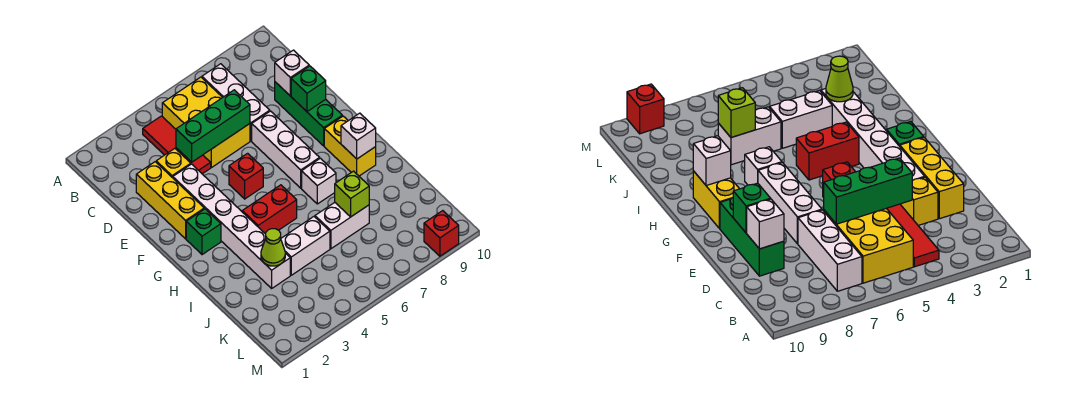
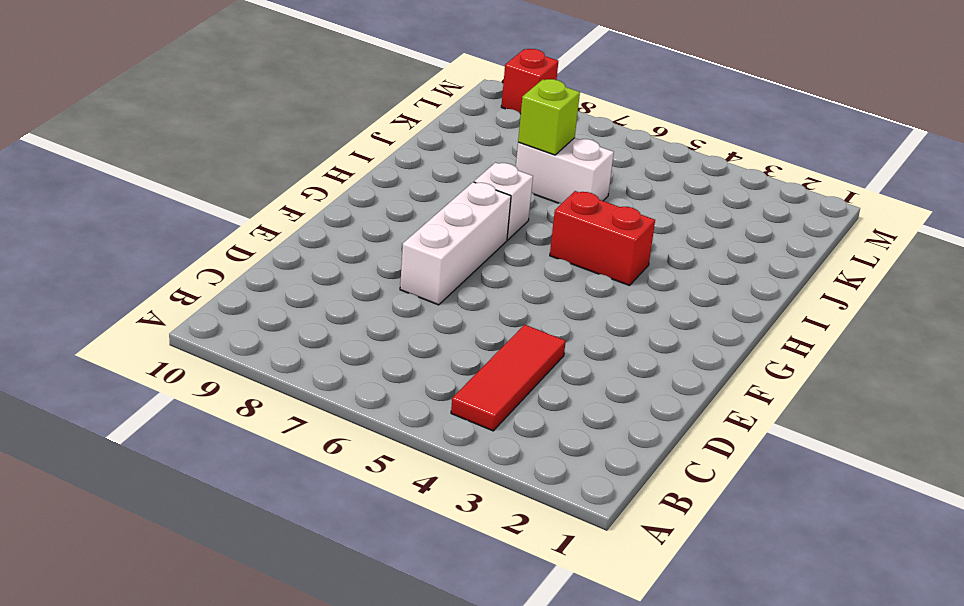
none -> yellow 2x3 brick [162,77,250,168]
none -> white 1x3 brick [202,64,270,141]
none -> yellow 1x3 brick [136,162,204,239]

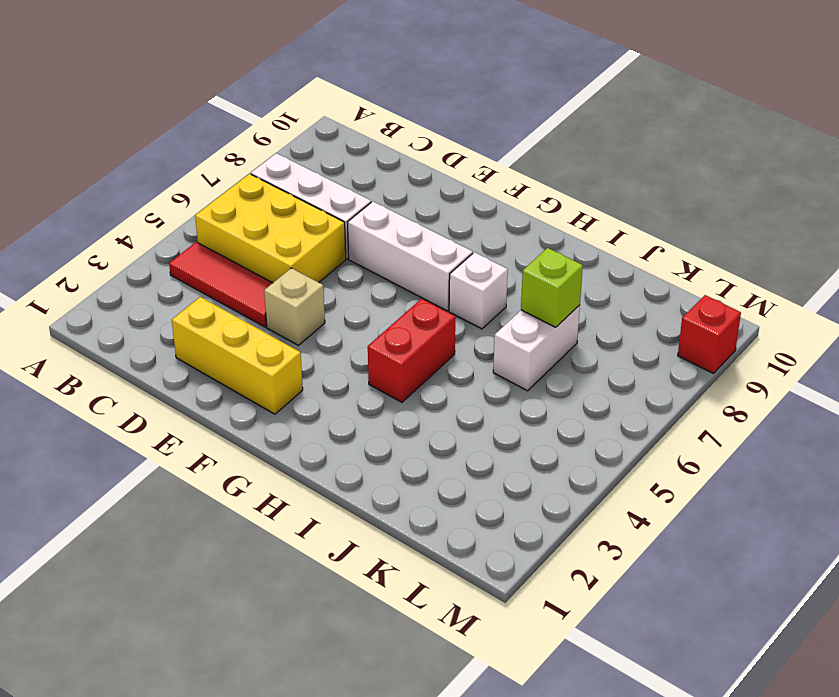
tan 1x1 brick [264,268,325,345] -> none
none -> yellow 1x1 brick [156,149,191,178]
none -> green 1x3 brick [275,82,342,146]
none -> white 1x6 brick [173,164,290,288]

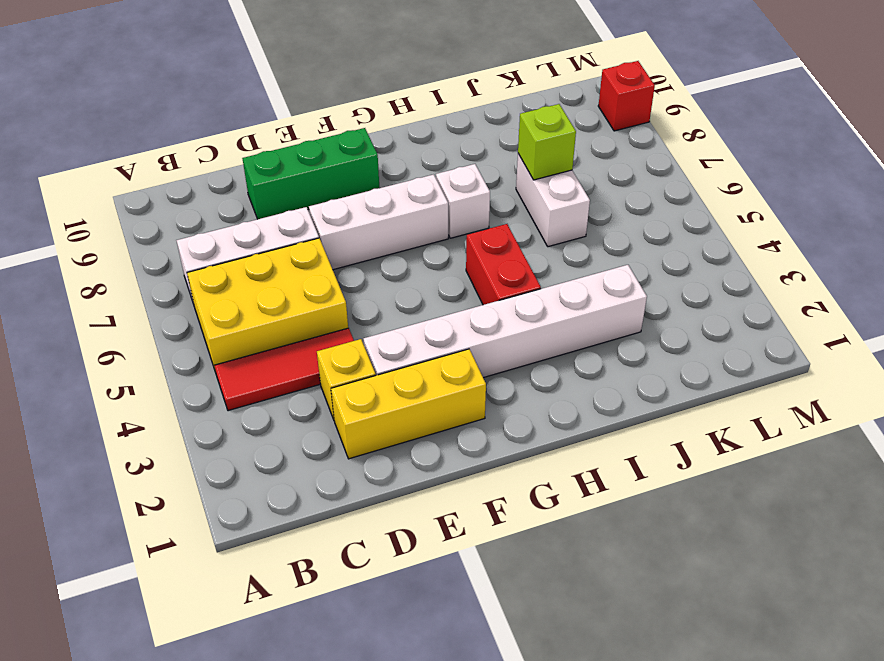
none -> red 1x1 brick [229,153,263,199]
none -> green 1x1 brick [186,209,221,255]
none -> yellow 1x2 brick [324,116,376,176]

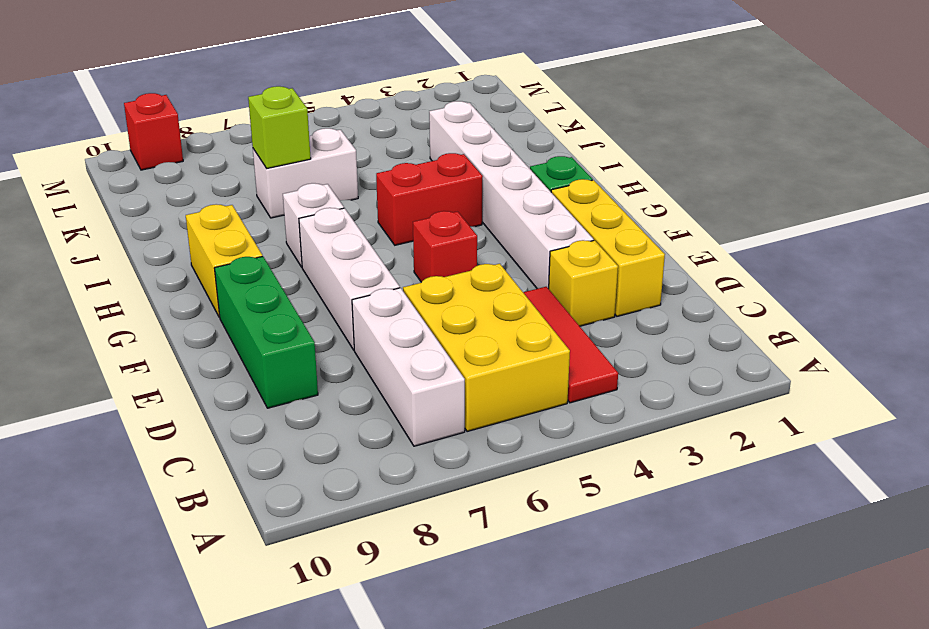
none -> white 1x2 brick [281,217,330,275]
none -> green 1x3 brick [176,90,250,162]
none -> white 1x1 brick [275,50,309,96]

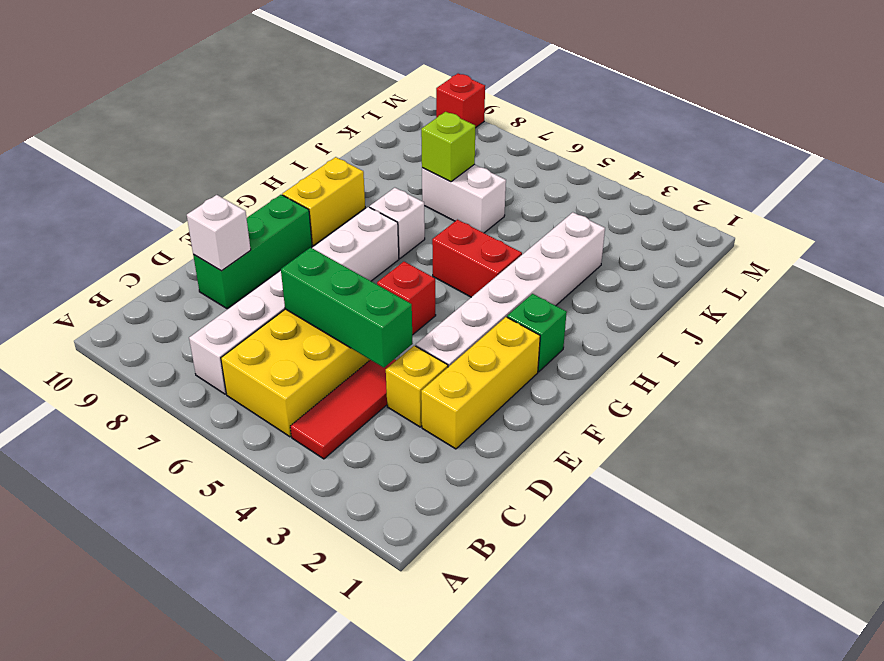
none -> white 1x2 brick [281,217,330,275]
none -> green 1x1 brick [291,66,326,112]
none -> white 1x1 brick [341,113,376,159]

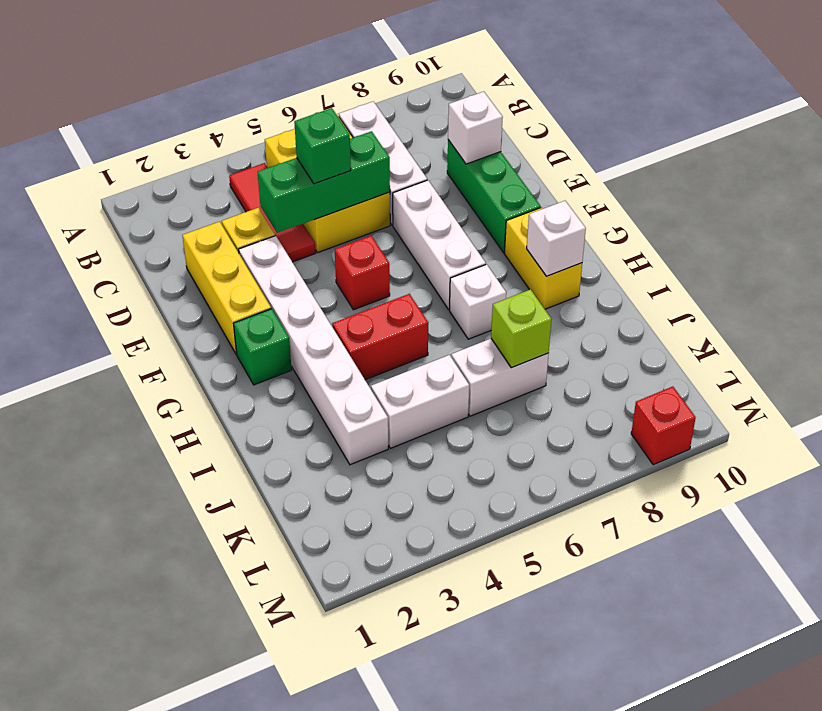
green 1x1 brick [294,108,351,184] -> green 1x1 brick moved to [291,66,326,112]
none -> lime 1x1 cone [261,229,285,266]

